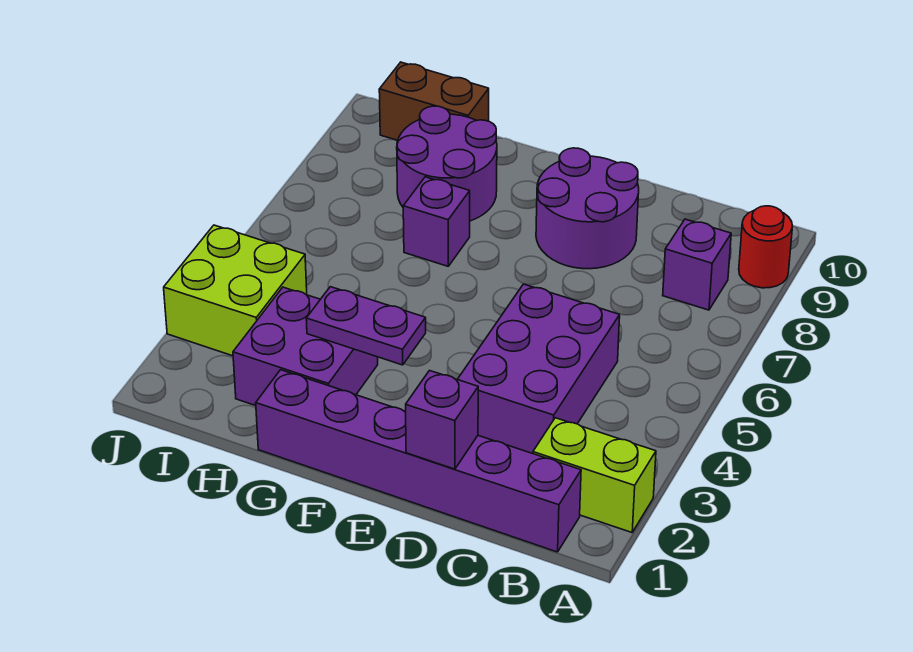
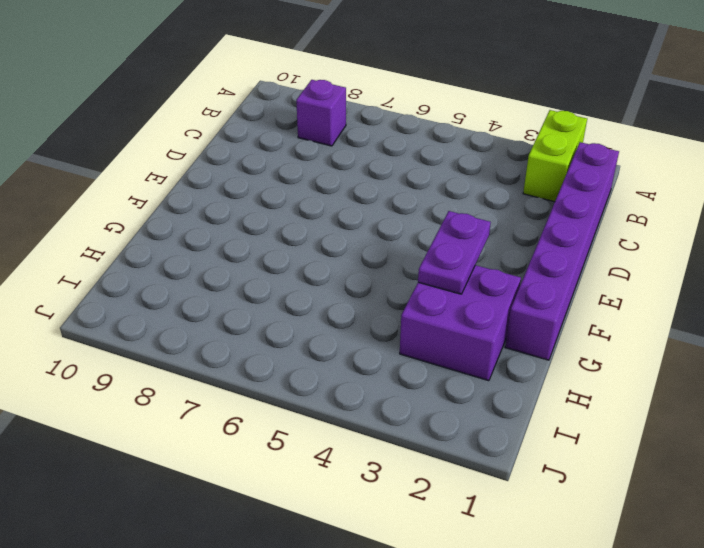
none -> red 1x1 round brick [739,206,792,288]
none -> purple 2x3 brick [458,284,620,454]
none -> purple 2x2 round brick [536,148,639,269]

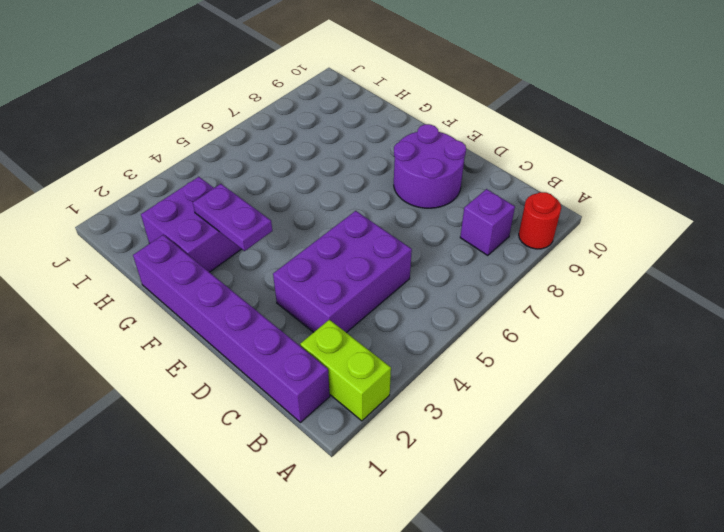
none -> purple 1x1 brick [403,177,470,266]
none -> purple 2x2 round brick [397,106,497,221]
none -> brown 1x2 brick [379,62,489,140]

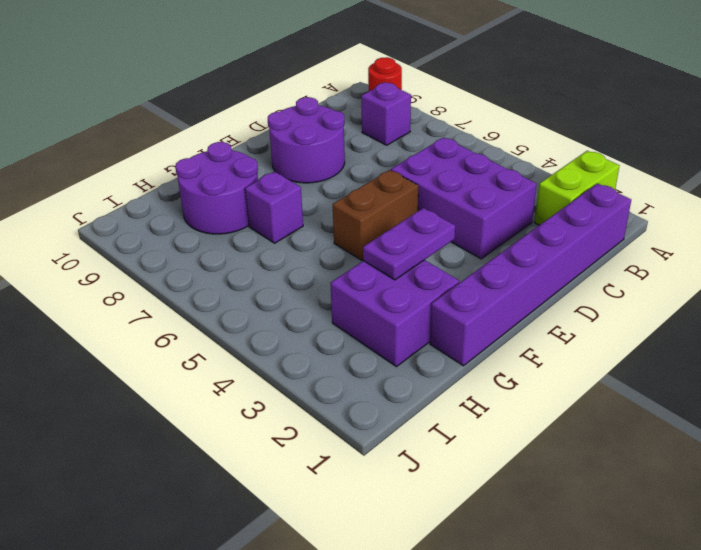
brown 1x2 brick [333,170,418,260] -> brown 1x2 brick moved to [379,62,489,140]
none -> lime 2x2 brick [164,225,307,356]
none -> purple 1x1 brick [406,371,478,469]

